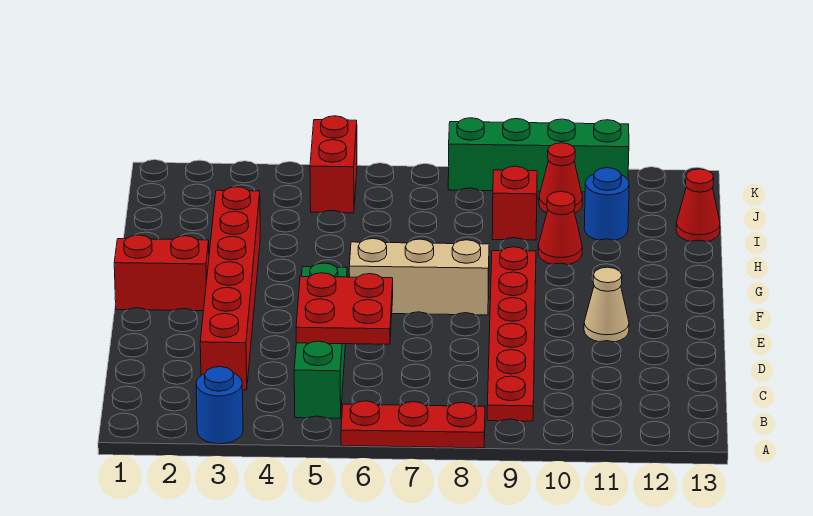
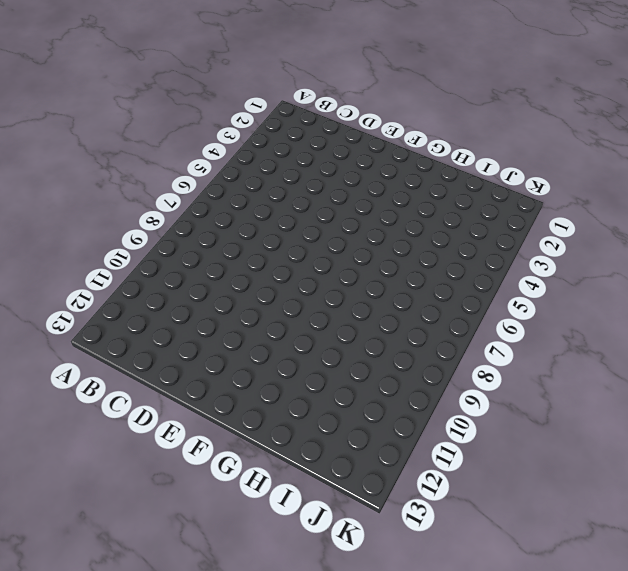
none -> blue 1x1 round brick [196,367,243,444]
none -> red 1x3 plate [341,401,485,448]
none -> green 1x4 brick [294,263,347,418]

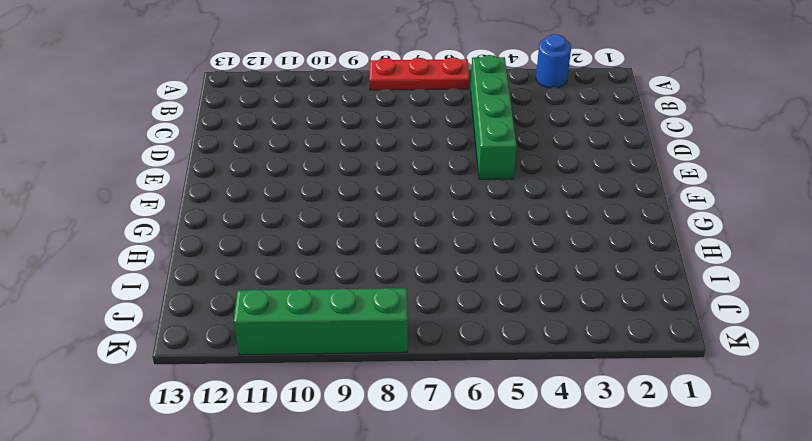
none -> red 1x6 plate [487,247,536,421]
none -> red 1x6 brick [200,187,260,390]
none -> tan 1x1 cone [584,267,629,342]

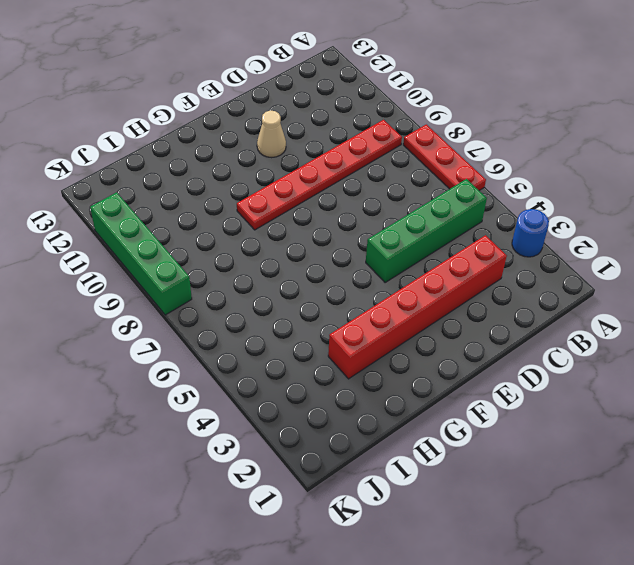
none -> red 1x2 brick [114,235,209,311]
none -> tan 1x3 brick [349,239,489,315]
none -> red 1x1 cone [538,191,582,265]

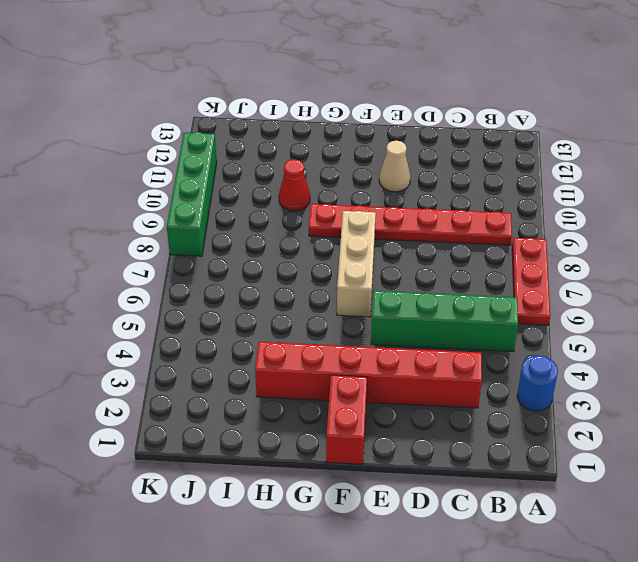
none -> red 1x1 brick [492,166,537,240]
none -> blue 1x1 round brick [584,168,629,240]
none -> red 1x1 cone [676,169,720,242]

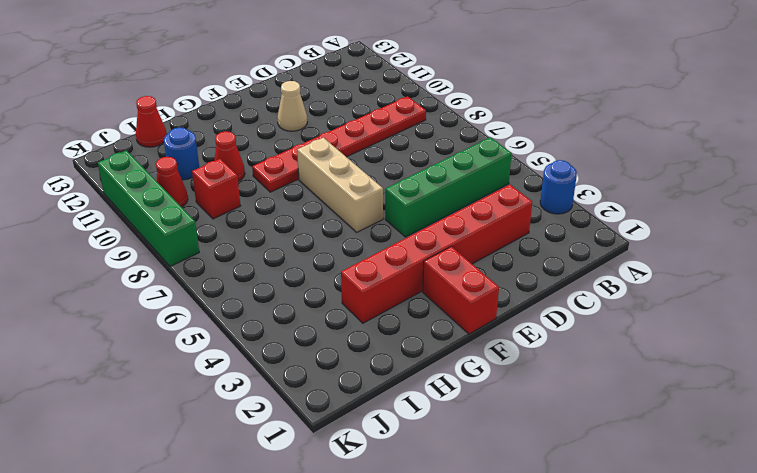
none -> red 1x3 plate [341,401,485,448]
none -> red 1x2 brick [310,116,357,213]
none -> red 2x2 plate [296,273,393,344]

